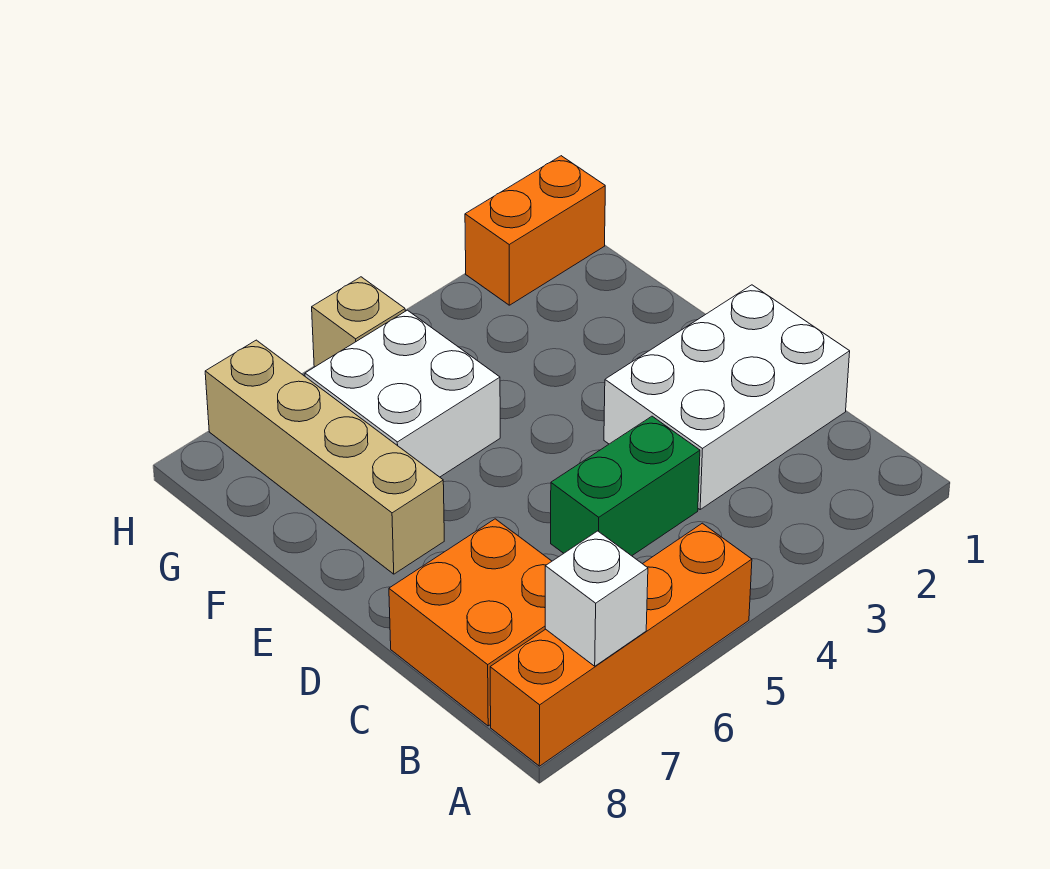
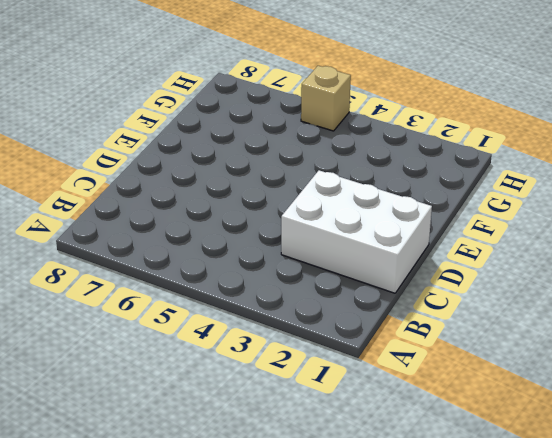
none -> orange 1x4 brick [490,523,752,766]
none -> orange 2x2 brick [389,519,552,726]

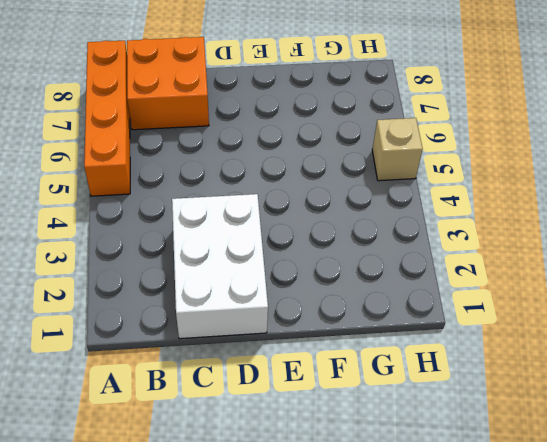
none -> green 1x2 brick [551,416,700,556]
none -> tan 1x4 brick [205,340,444,574]

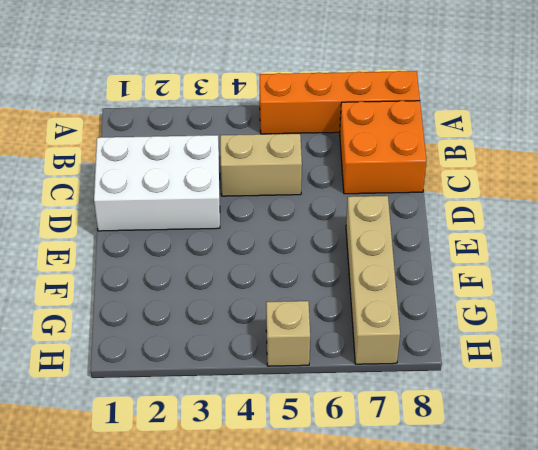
tan 1x2 brick [220,134,302,196] -> green 1x2 brick [551,416,700,556]
none -> white 2x2 brick [305,310,500,477]
none -> orange 1x2 brick [465,156,605,305]

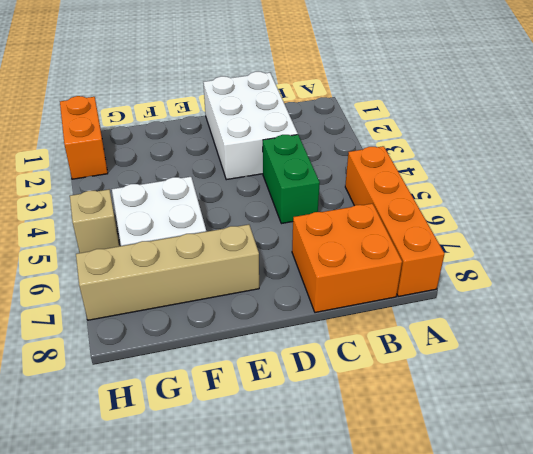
none -> white 1x1 brick [545,531,648,666]

